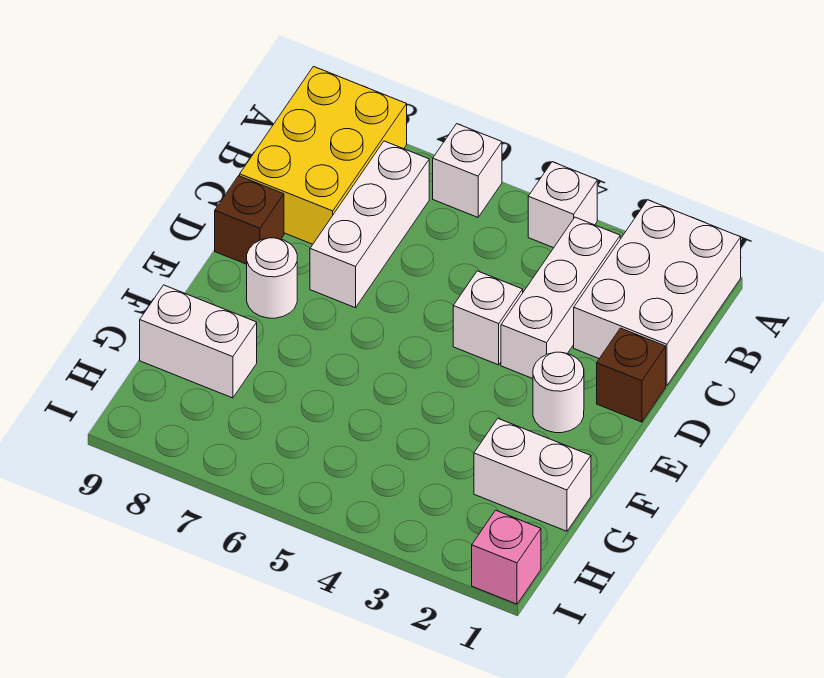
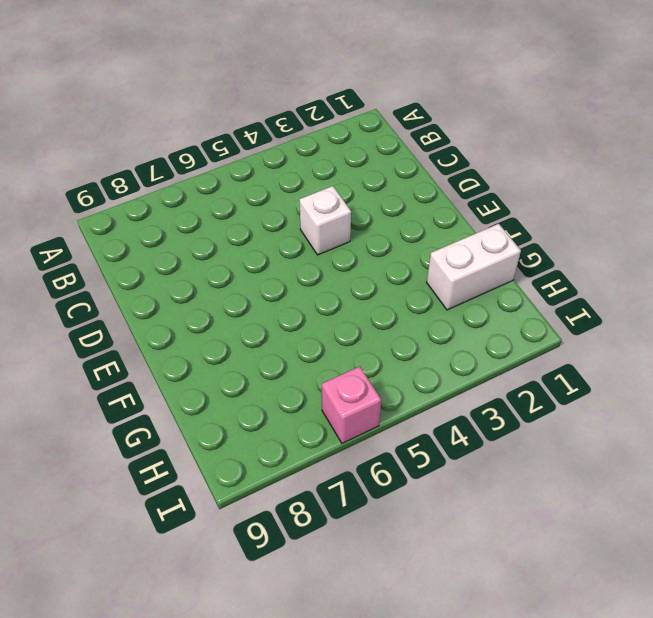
pink 1x1 brick [322,366,381,443] -> pink 1x1 brick moved to [472,510,541,604]
none -> white 2x3 brick [574,200,741,386]
none -> white 1x1 brick [528,162,597,248]
none -> white 1x1 brick [433,124,502,217]

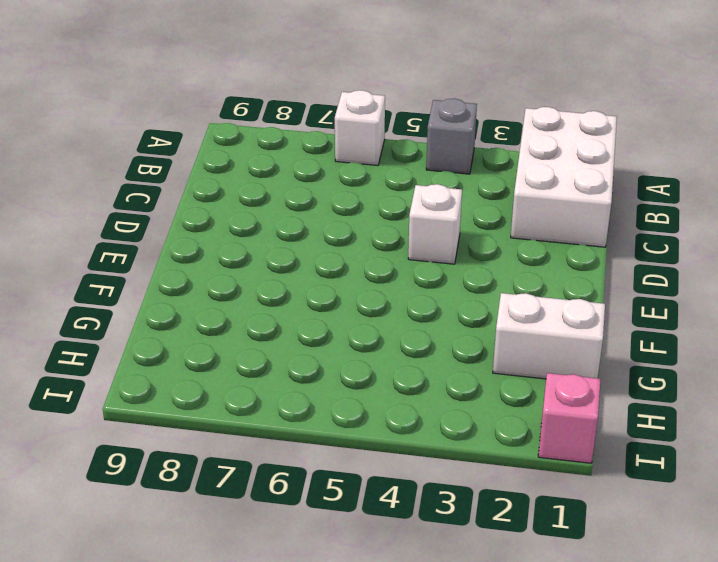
grey 1x1 brick [426,98,477,174] -> white 1x1 brick [528,162,597,248]
none -> yellow 2x3 brick [240,67,407,244]
none -> white 1x3 brick [501,217,620,379]
none -> white 1x3 brick [310,141,429,308]

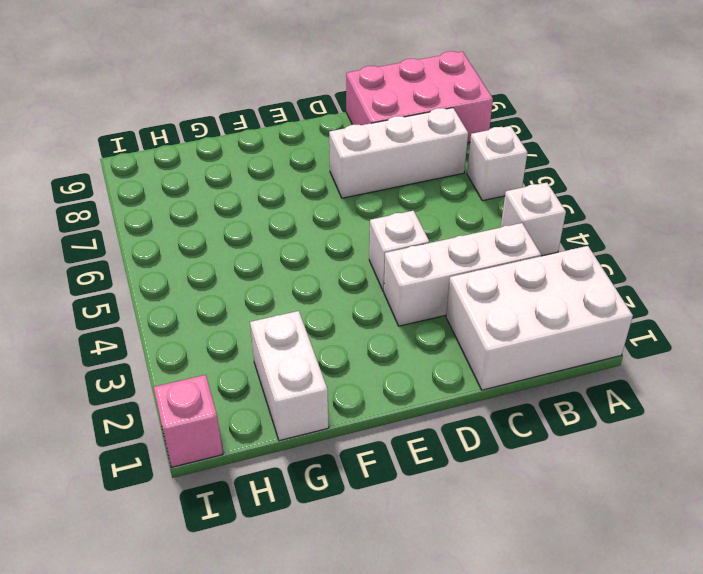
pink 2x3 brick [346,51,493,143] -> yellow 2x3 brick [240,67,407,244]
none -> brown 1x1 brick [597,328,666,422]
none -> brown 1x1 brick [215,176,284,264]
none -> white 1x1 round brick [533,352,584,433]

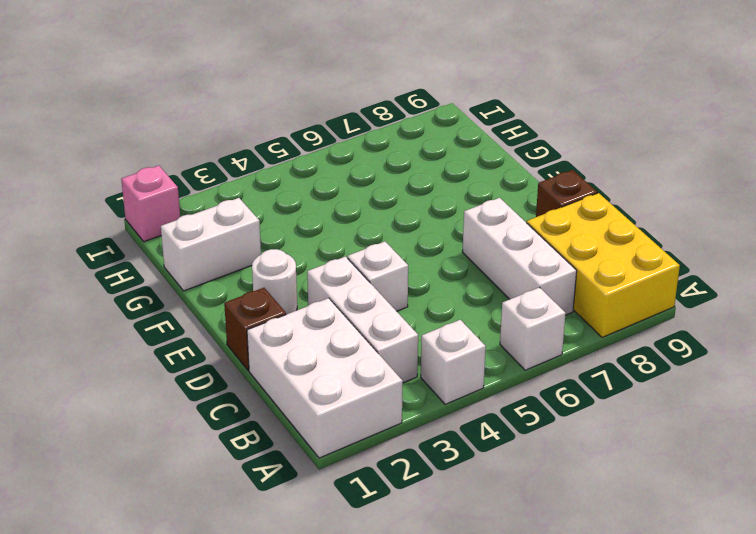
none -> white 1x1 round brick [247,238,297,318]
none -> white 1x2 brick [140,285,257,398]

